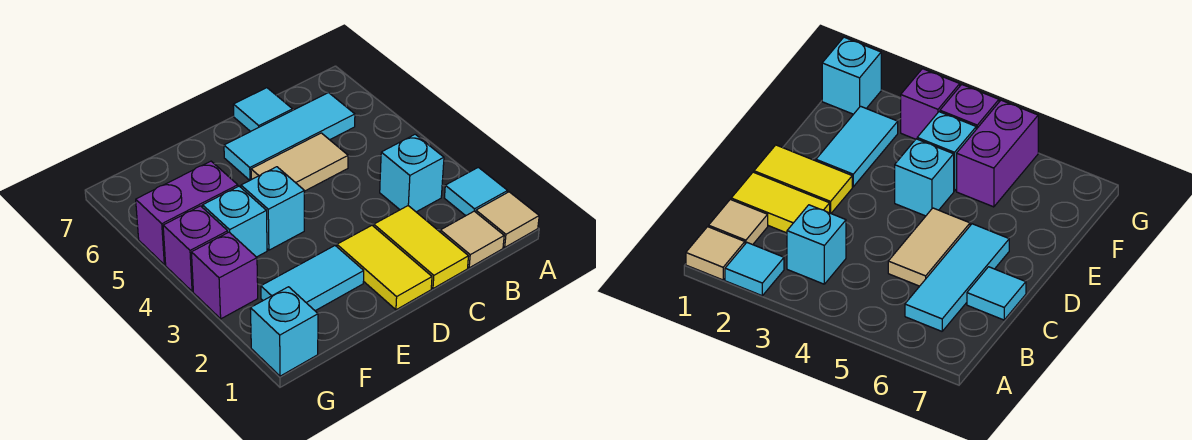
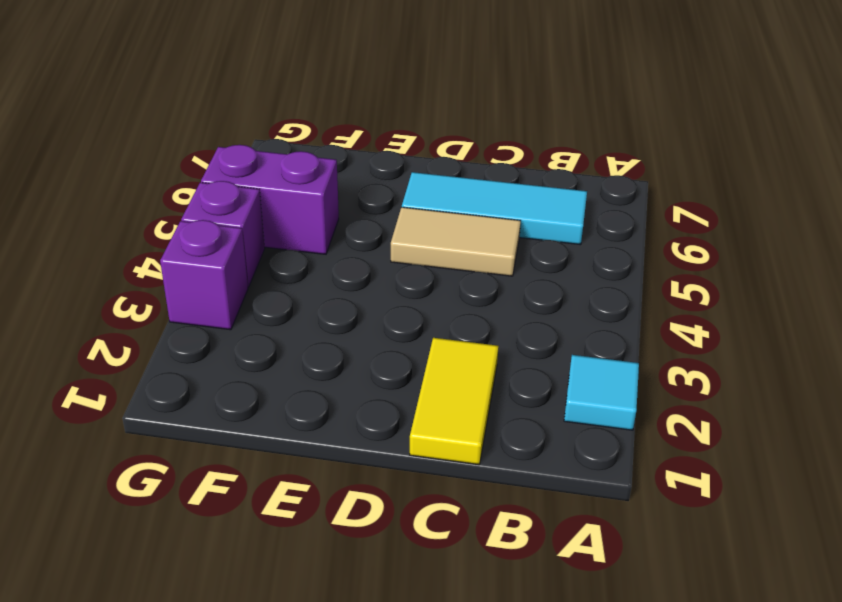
none -> tan 1x1 tile [476,192,539,247]
none -> tan 1x1 tile [440,211,504,268]
none -> cyan 1x1 brick [380,134,444,212]

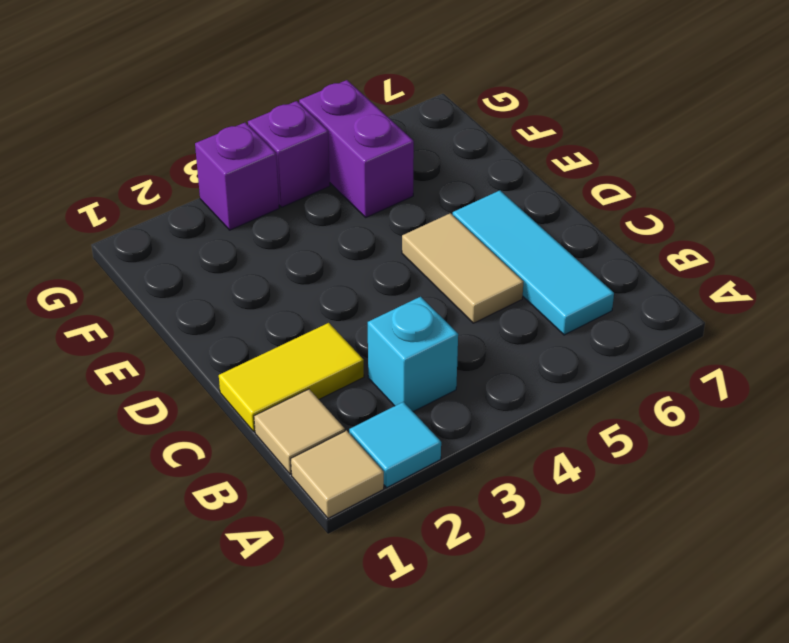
none -> cyan 1x1 tile [233,88,293,132]
none -> yellow 1x2 tile [337,225,432,310]
none -> cyan 1x2 tile [261,246,364,311]

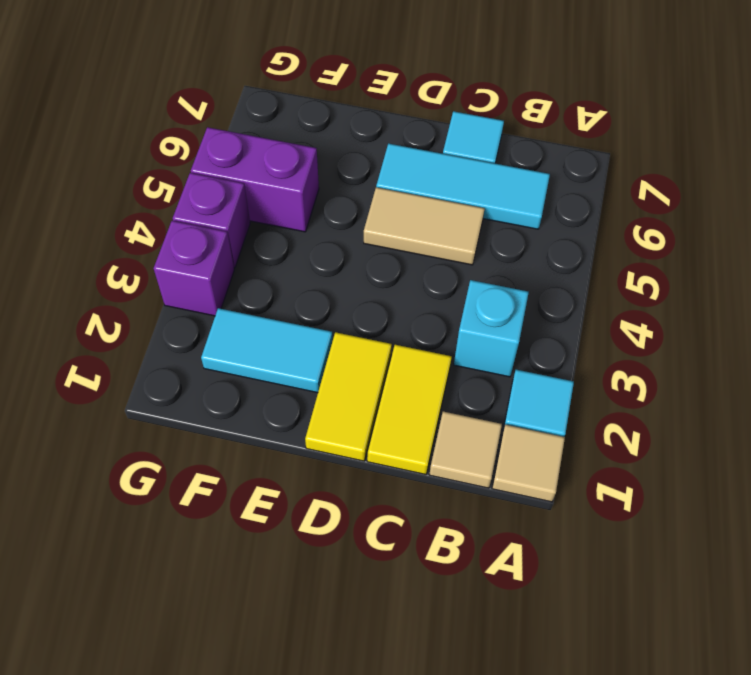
none -> cyan 1x1 brick [241,167,304,250]
none -> cyan 1x1 brick [203,186,267,257]
none -> cyan 1x1 brick [250,287,318,376]

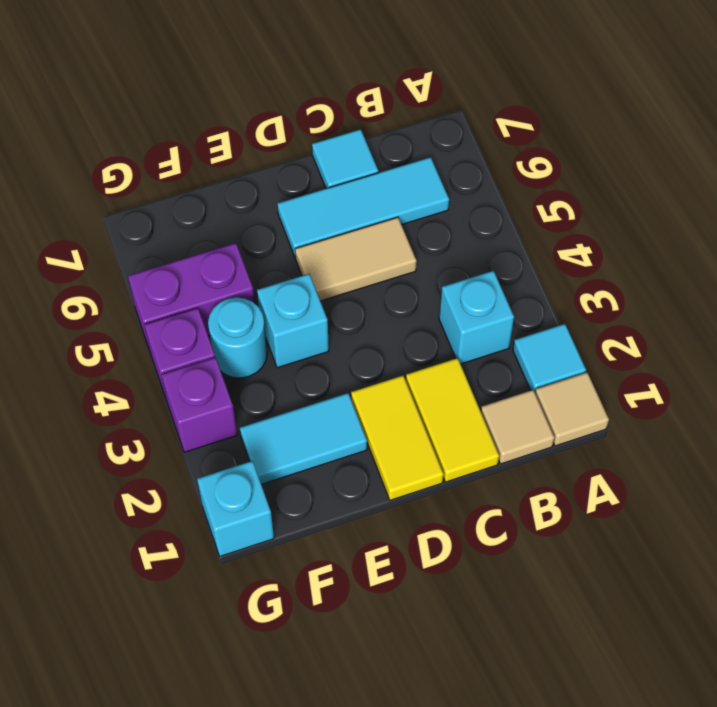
cyan 1x1 round brick [208,297,267,378] -> cyan 1x1 brick [203,186,267,257]

